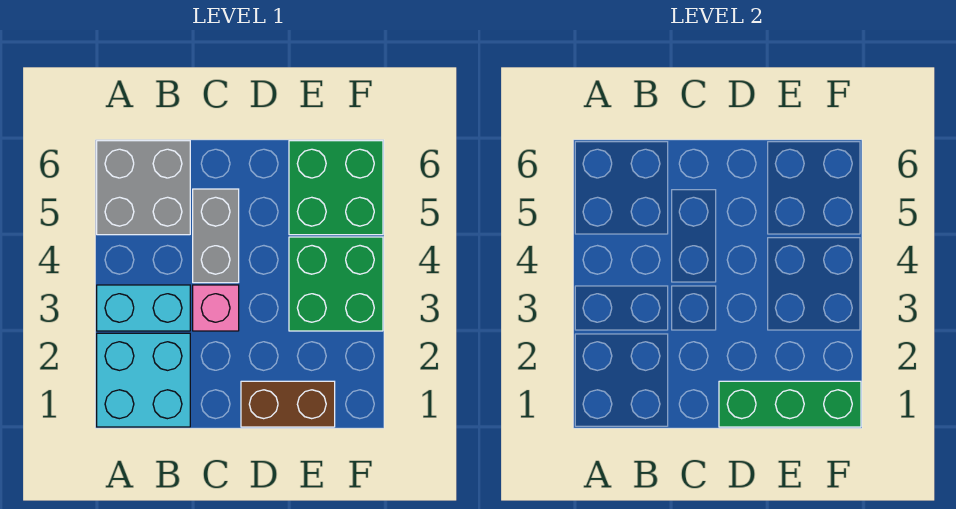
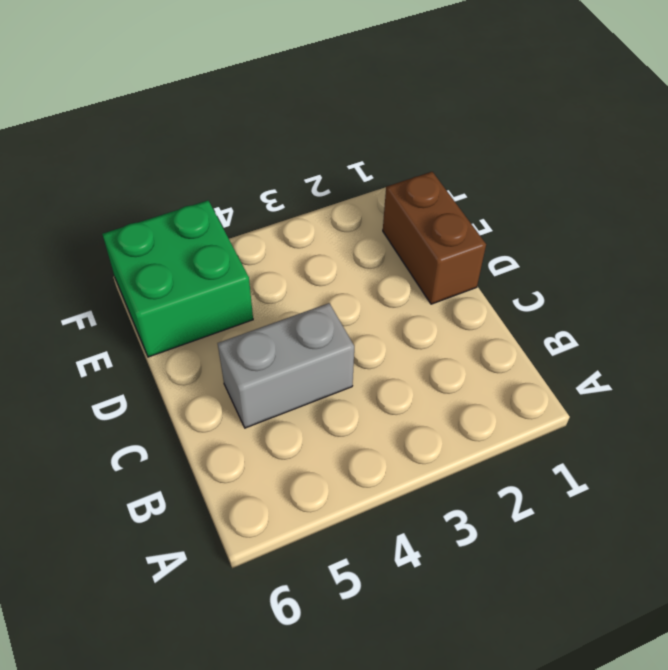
none -> cyan 2x2 brick [97,333,190,427]
none -> cyan 1x2 brick [97,285,190,331]

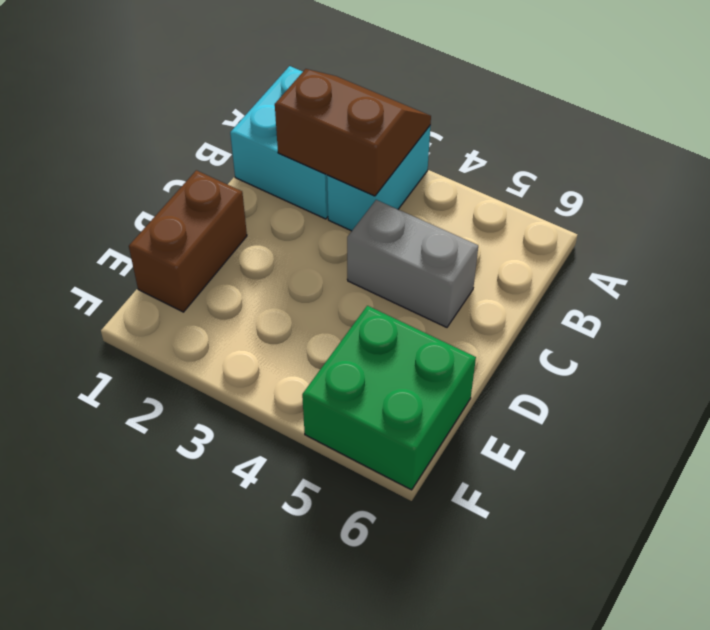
brown 2x2 slope [275,69,431,196] -> none
none -> grey 2x2 brick [97,141,190,235]
none -> pink 1x1 brick [193,285,239,331]

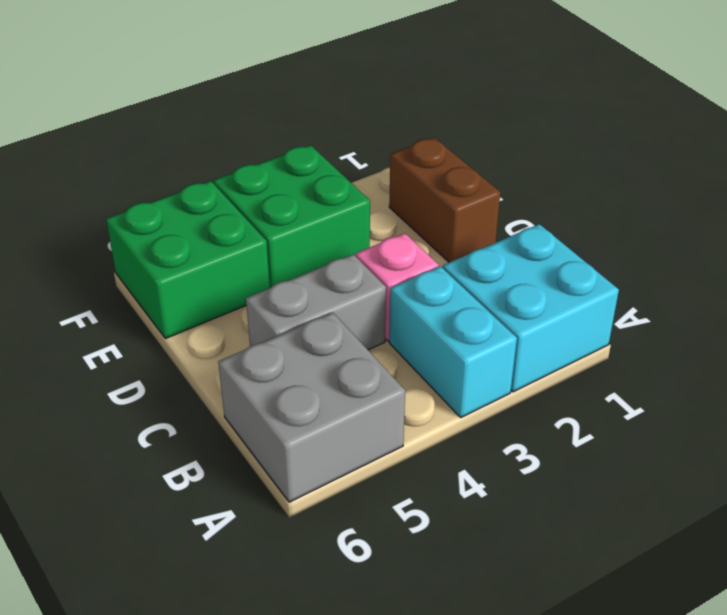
none -> green 1x3 brick [719,381,861,427]

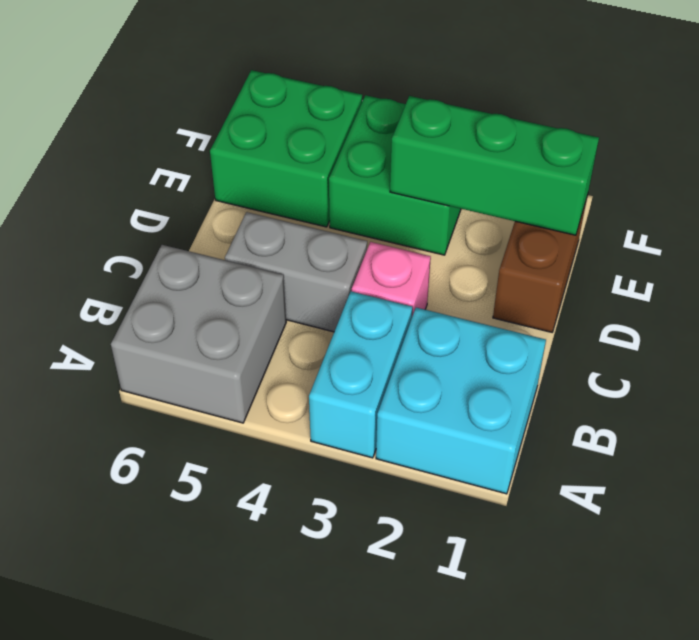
green 1x3 brick [390,96,599,235] -> green 1x3 brick turned to [719,381,861,427]

